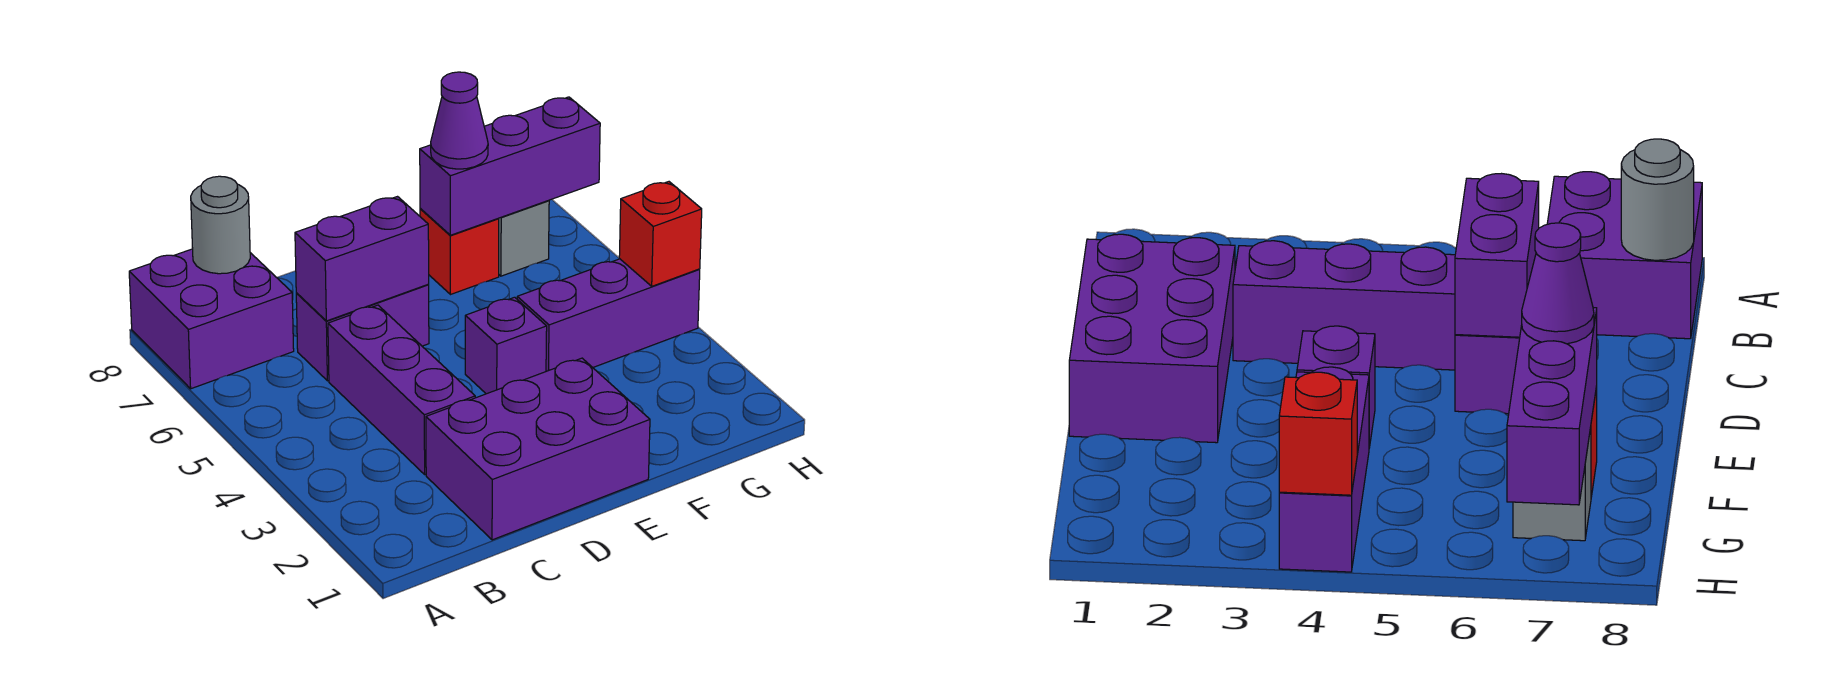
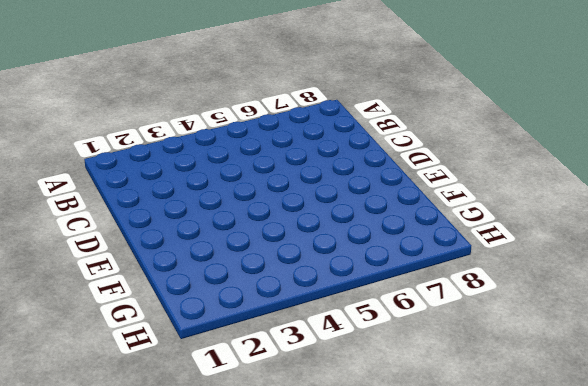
none -> purple 2x2 brick [129,249,294,389]
none -> purple 2x3 brick [426,358,650,540]
none -> purple 1x3 brick [328,305,475,475]

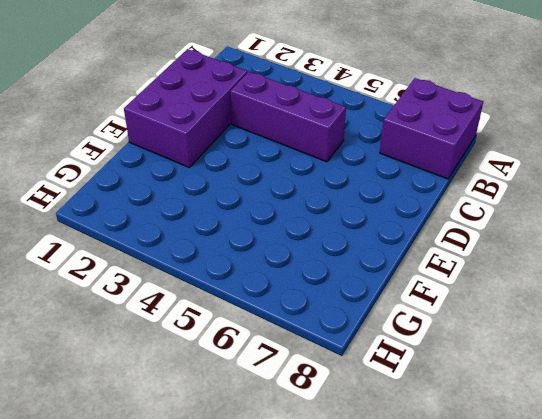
none -> purple 1x2 brick [296,285,429,381]
none -> purple 1x1 brick [465,297,547,394]
none -> purple 1x3 brick [517,259,700,371]

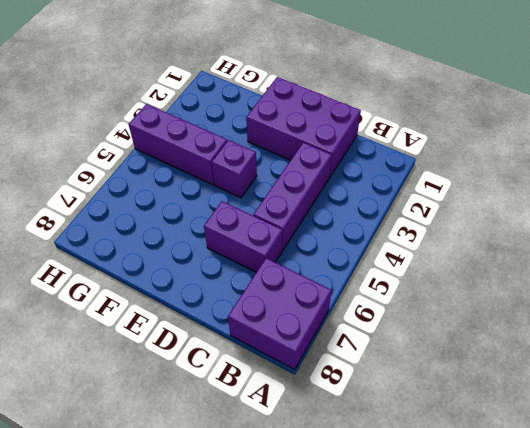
none -> red 1x1 brick [420,209,499,295]
none -> grey 1x1 brick [499,200,549,276]
none -> grey 1x1 round brick [191,176,250,274]

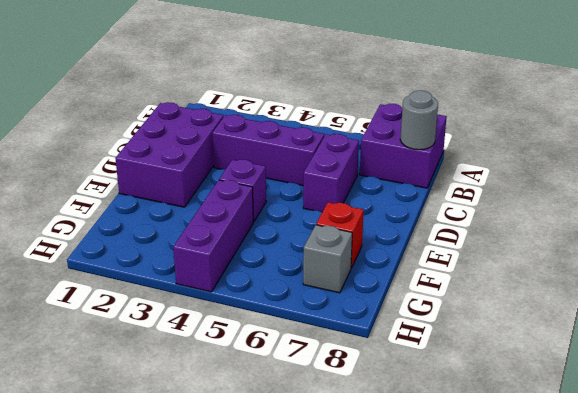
none -> purple 1x2 brick [295,197,429,321]
none -> purple 1x3 brick [420,97,600,235]
none -> red 1x1 brick [619,182,702,286]

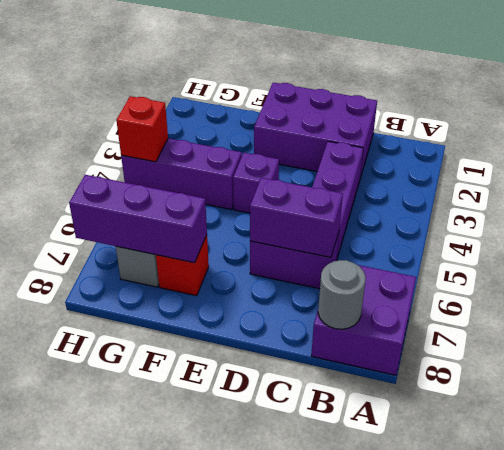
none -> purple 1x1 cone [431,72,488,169]

